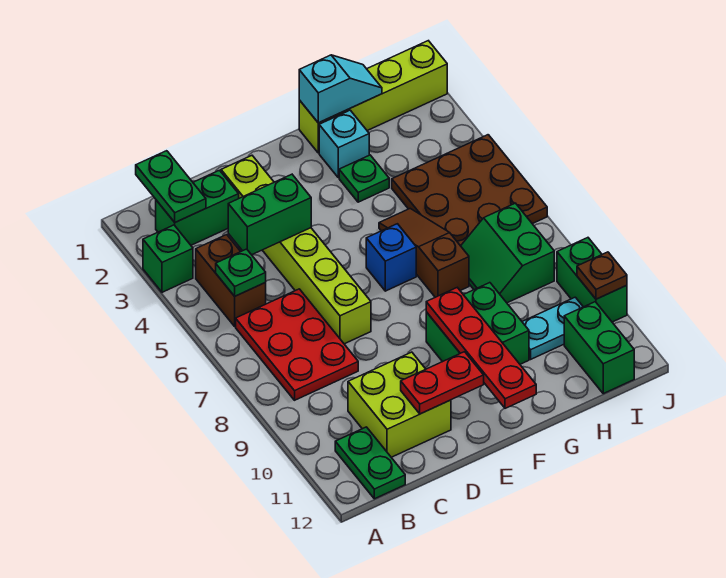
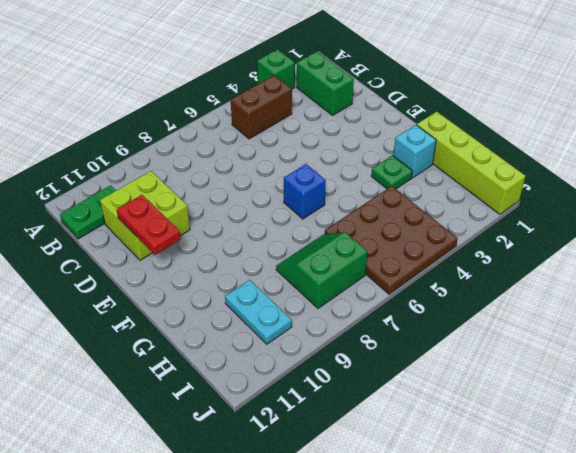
none -> red 2x3 plate [236,289,358,400]
none -> lime 1x6 brick [221,156,371,344]
none -> green 2x2 brick [426,283,529,364]

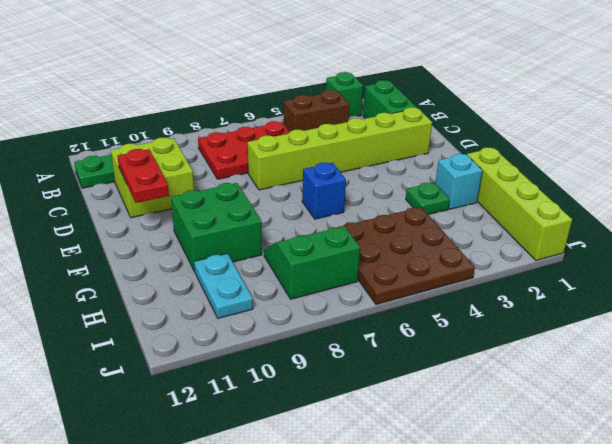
none -> brown 1x3 slope [379,209,469,297]
none -> green 1x2 brick [564,302,634,394]
none -> green 1x2 brick [557,238,627,322]

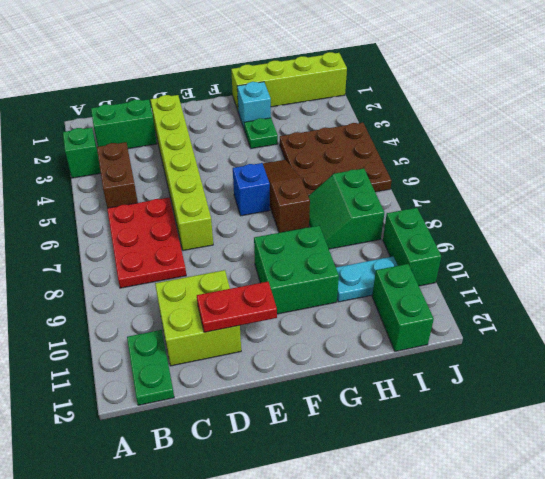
none -> green 1x2 plate [136,151,206,222]
none -> green 1x1 plate [216,249,266,296]
none -> green 1x2 brick [228,174,311,255]

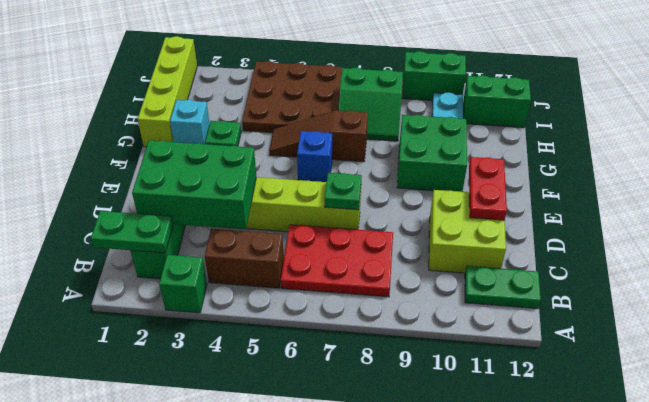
green 2x3 brick [132,141,256,229] -> green 1x2 brick [228,174,311,255]
green 1x1 plate [325,173,362,210] -> green 1x1 plate moved to [216,249,266,296]
none -> red 1x4 plate [426,288,536,408]
none -> cyan 1x2 slope [299,55,382,123]
none -> brown 1x1 plate [577,252,627,299]

